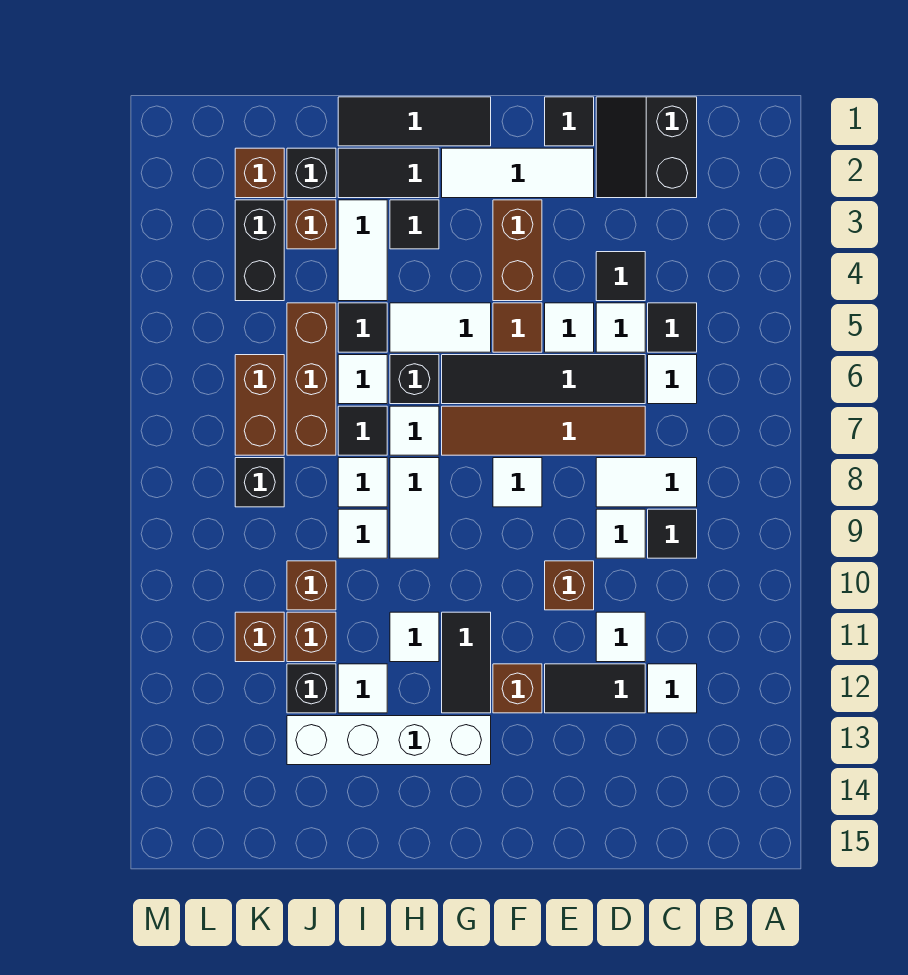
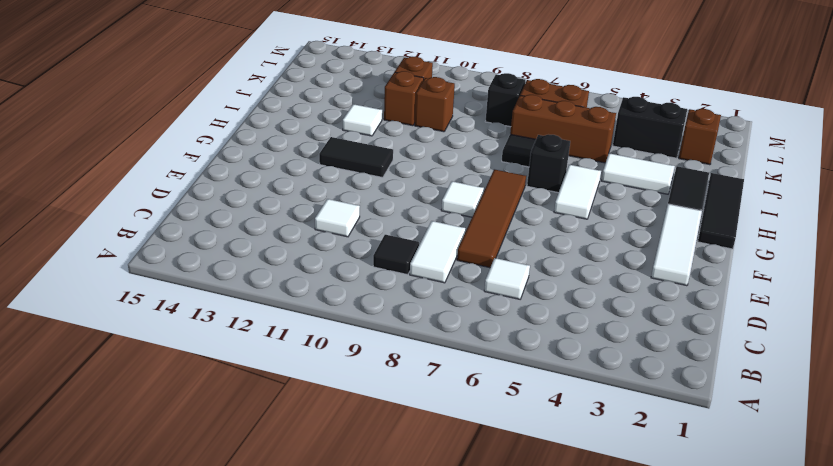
none -> black 2x2 slope [596,97,697,198]
none -> black 1x1 tile [648,303,697,352]
none -> white 1x1 tile [648,664,697,713]
none -> black 1x1 tile [596,252,645,301]

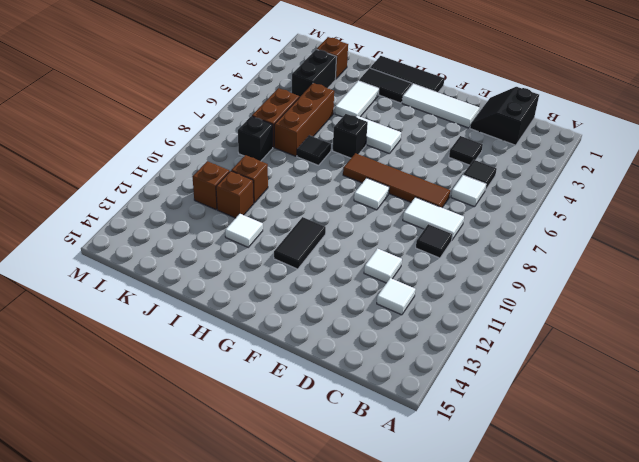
none -> white 1x1 tile [596,303,645,352]
none -> black 1x4 tile [442,355,645,404]
none -> white 1x1 tile [596,509,645,558]
none -> black 1x2 tile [545,664,645,713]

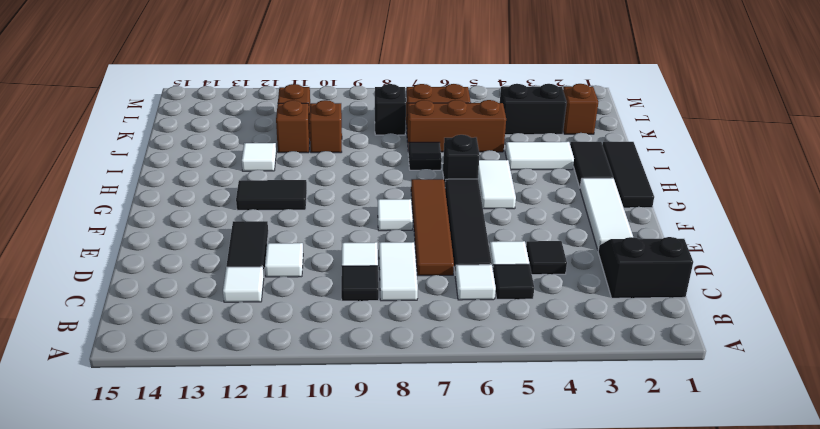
none -> black 1x1 tile [545,97,594,146]
none -> white 1x1 tile [545,303,594,352]
none -> brown 1x1 brick [545,561,594,610]
none -> brown 1x2 brick [493,200,542,301]

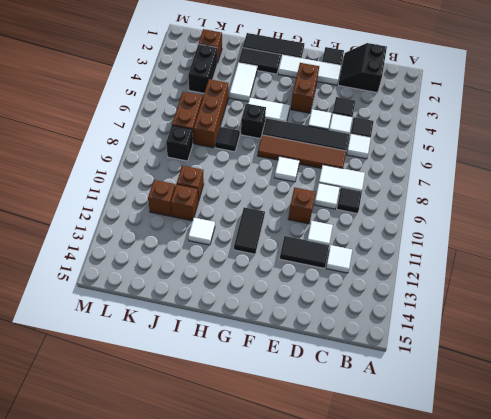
none -> brown 1x1 tile [493,303,542,352]
none -> brown 1x1 brick [493,664,542,713]
none -> white 1x4 brick [287,716,491,765]
none -> black 1x1 tile [390,200,439,249]

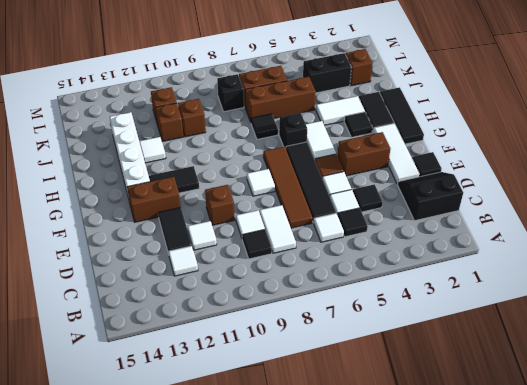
brown 1x2 brick [127,177,181,222] -> brown 1x1 brick [493,664,542,713]
none -> white 1x1 tile [390,406,439,455]
none -> white 1x2 tile [390,458,439,558]
none -> white 1x1 tile [390,612,439,662]
none -> black 1x1 tile [338,303,387,352]

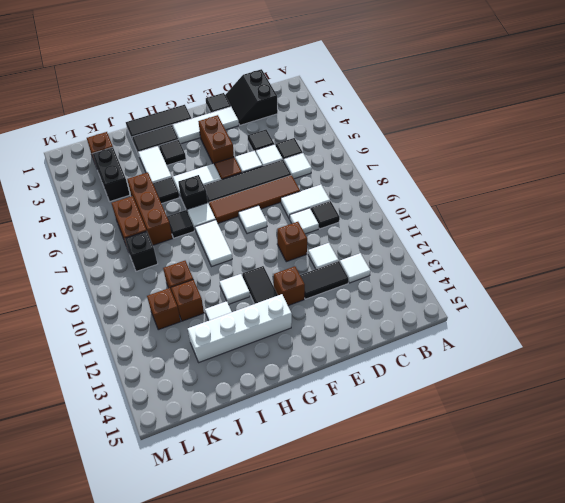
none -> white 1x1 tile [338,355,387,404]
none -> white 1x1 tile [338,458,387,507]
none -> white 1x1 tile [338,509,387,558]
none -> black 1x1 brick [287,148,336,198]

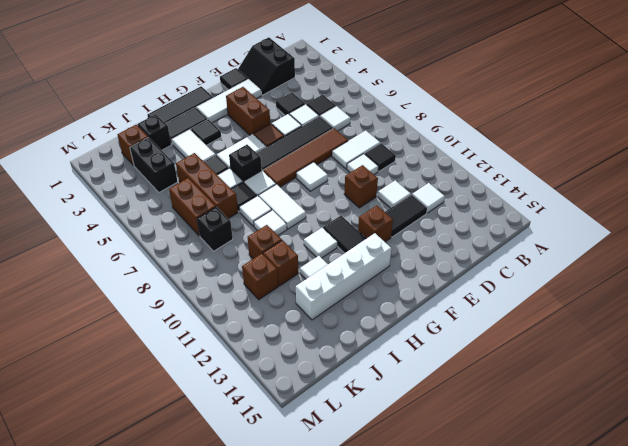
none -> brown 1x1 brick [287,200,336,249]
none -> black 1x1 brick [287,664,336,713]

